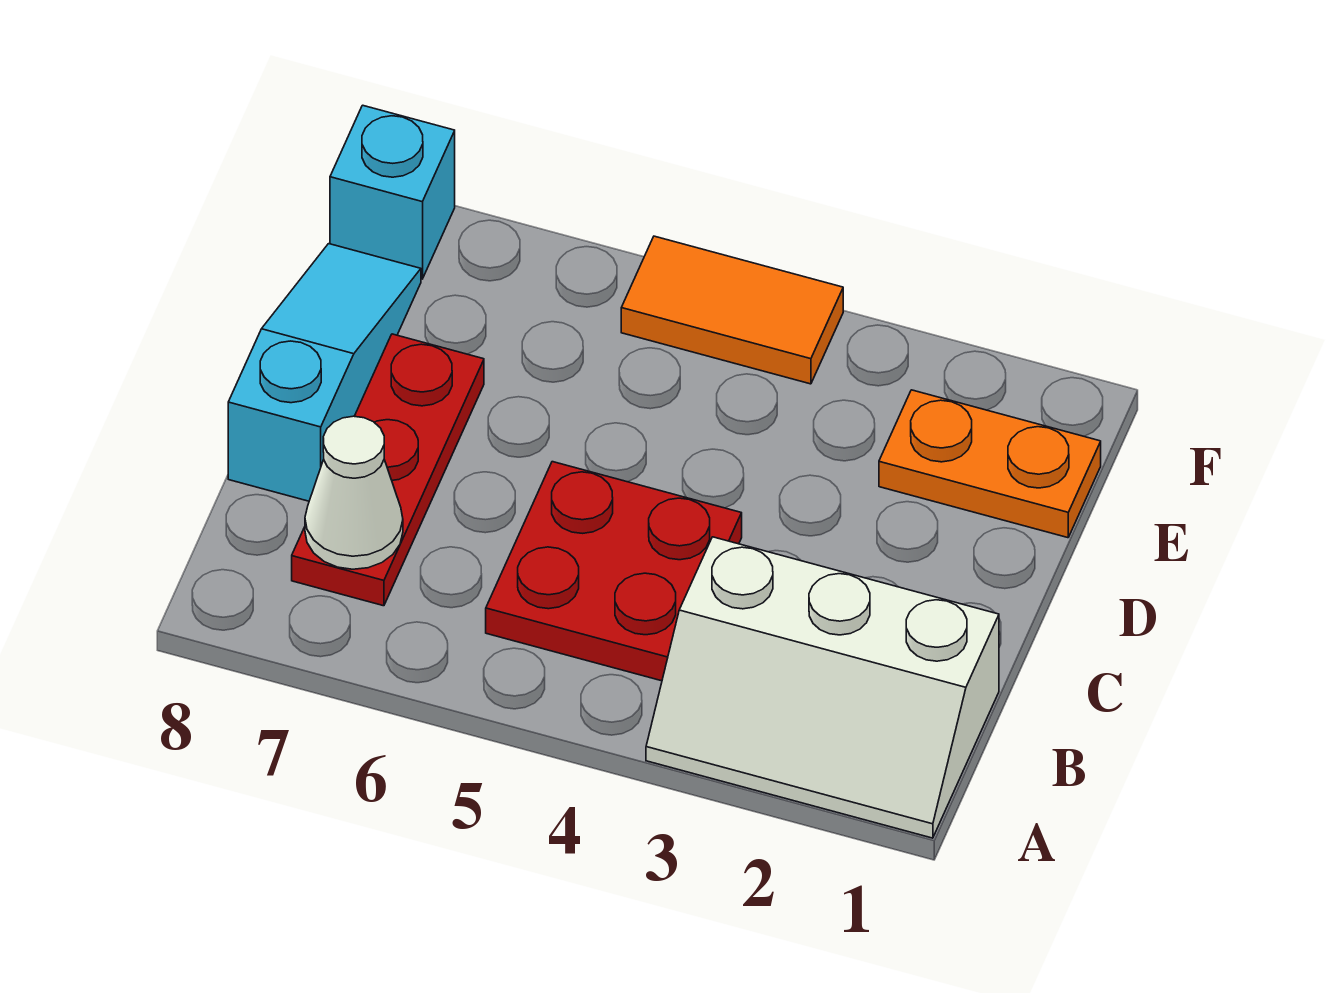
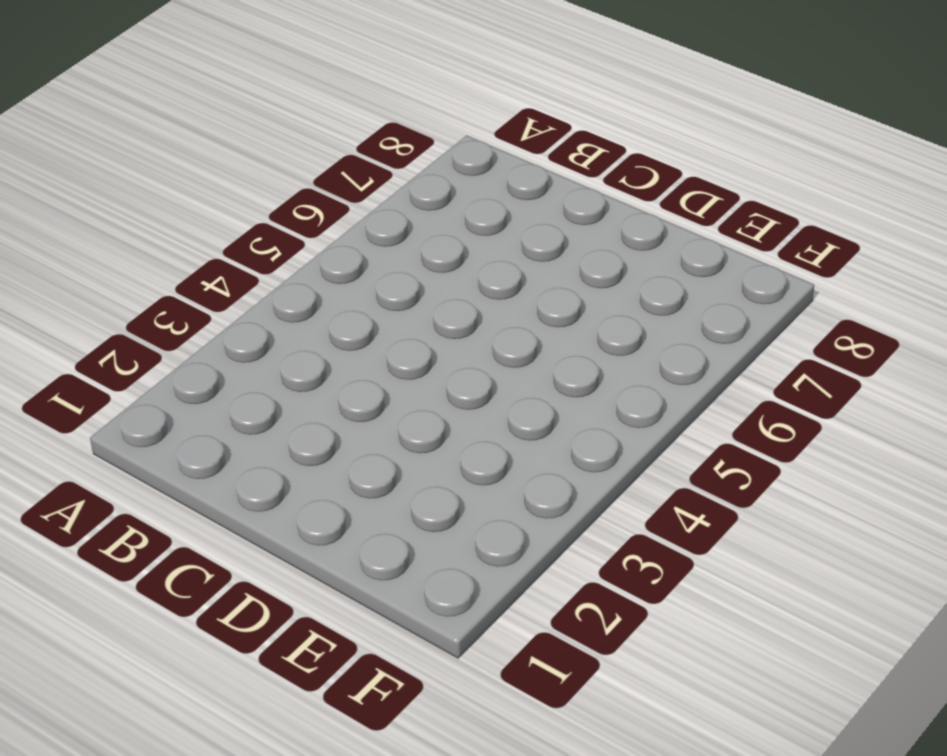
none -> white 2x3 slope [646,537,999,838]
none -> red 2x2 plate [486,462,742,681]

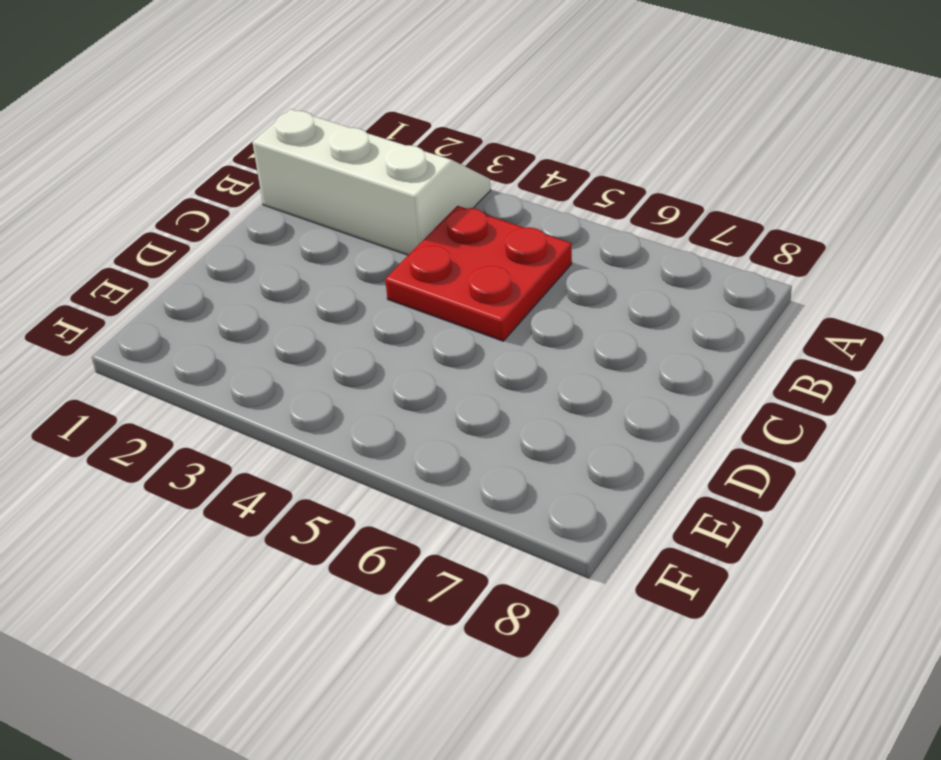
none -> red 1x3 plate [292,334,484,606]
none -> cyan 1x3 slope [228,244,421,501]

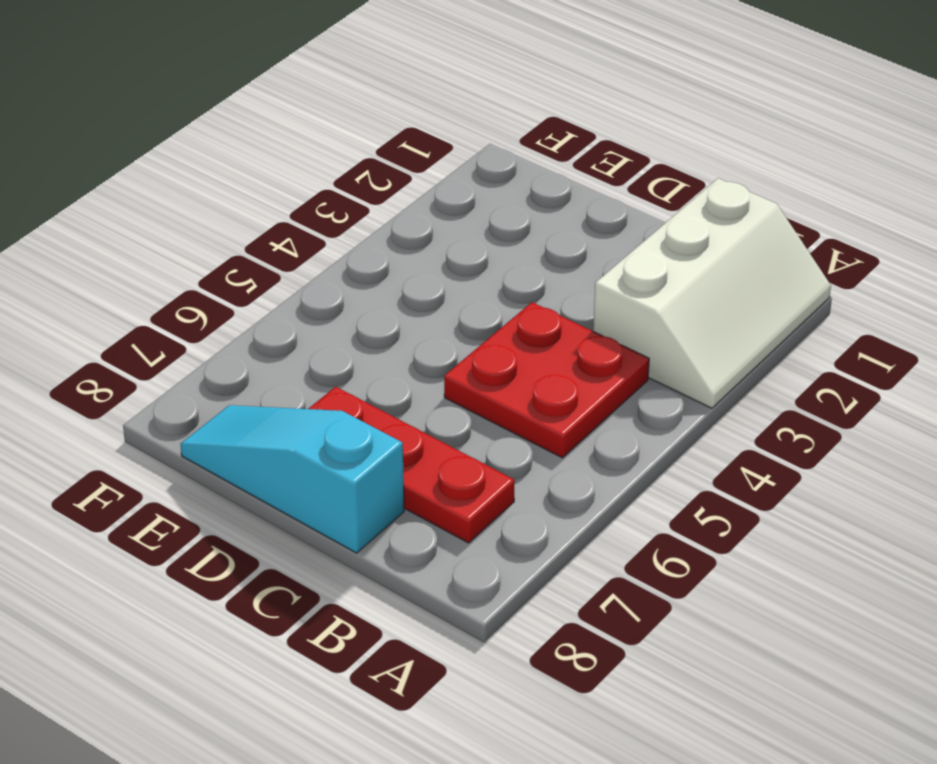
none -> orange 1x2 plate [879,390,1101,538]
none -> orange 1x2 tile [621,236,843,384]

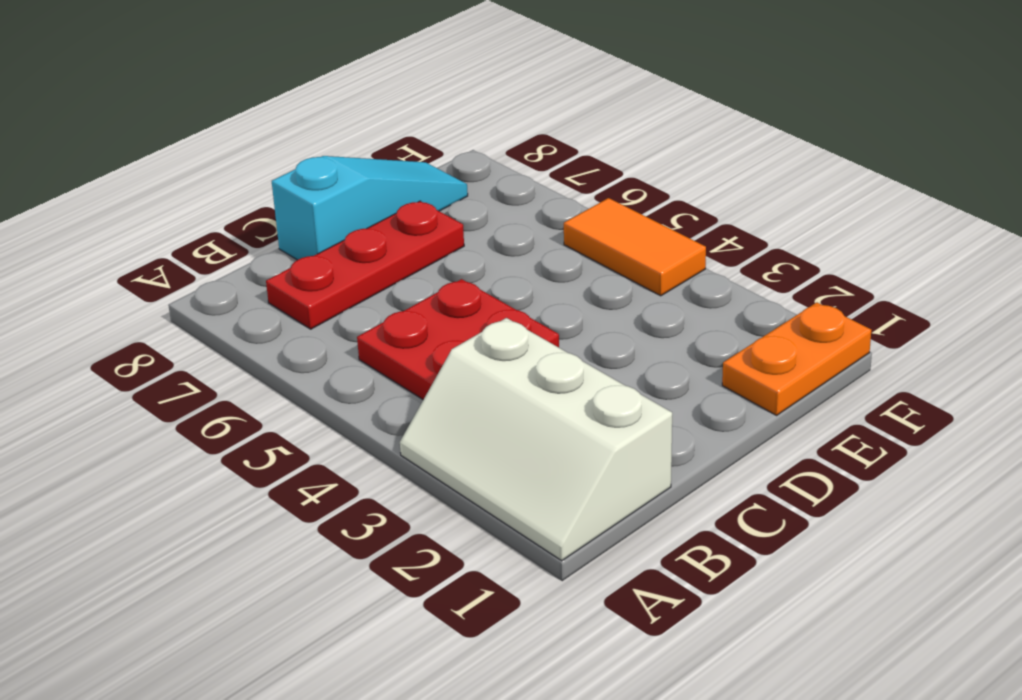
orange 1x2 plate [722,302,871,415] -> orange 1x2 plate turned to [879,390,1101,538]
none -> cyan 1x1 brick [330,105,455,279]
none -> white 1x1 cone [305,416,403,569]

